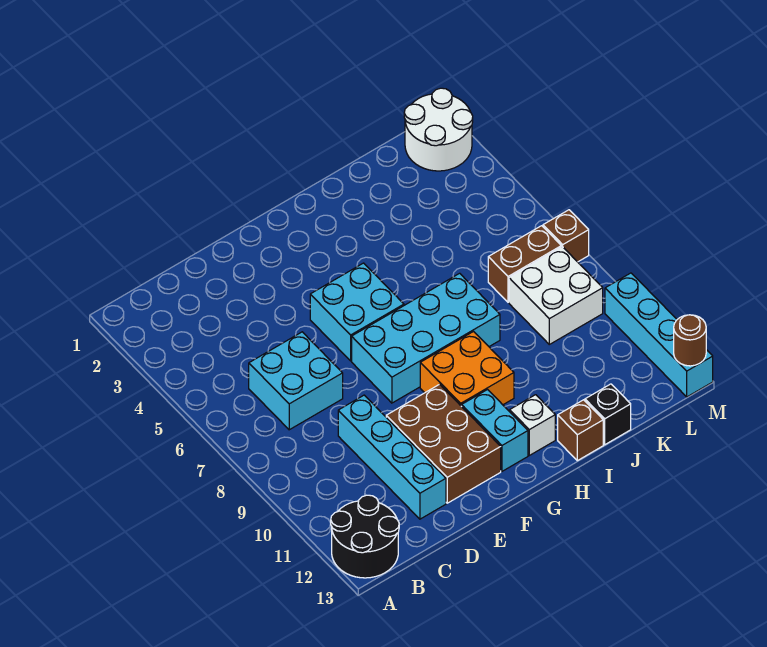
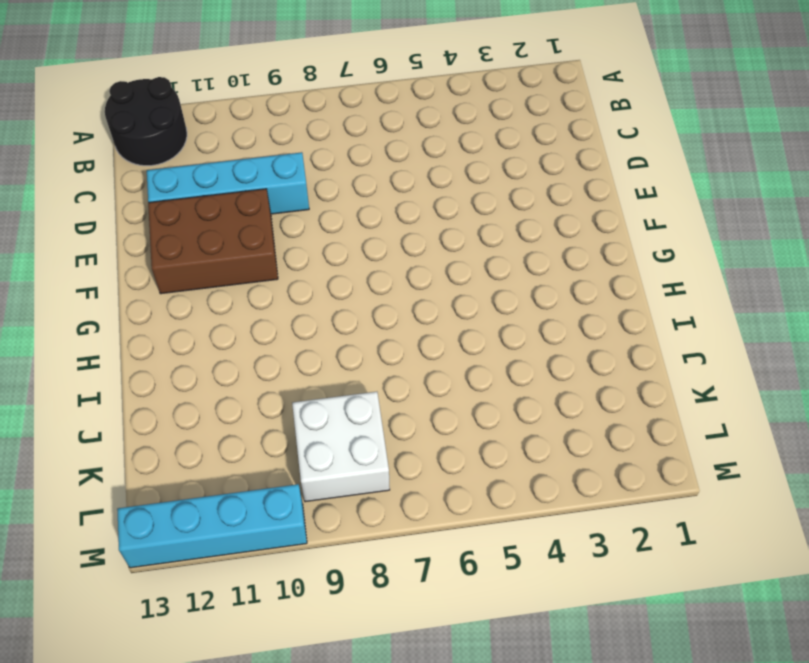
none -> cyan 2x2 brick [249,332,343,430]
none -> cyan 2x2 brick [310,263,404,361]
none -> cyan 2x4 brick [352,273,500,403]

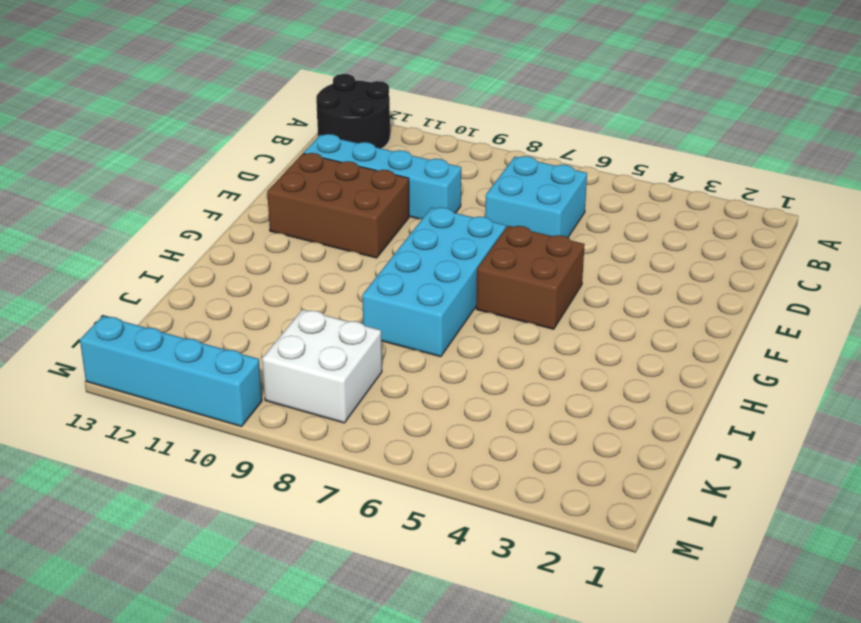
brown 2x2 brick [476,226,585,329] -> cyan 2x2 brick [310,263,404,361]
none -> orange 2x2 brick [420,331,514,407]
none -> cyan 1x2 brick [462,390,528,471]
none -> white 1x1 brick [510,395,555,455]

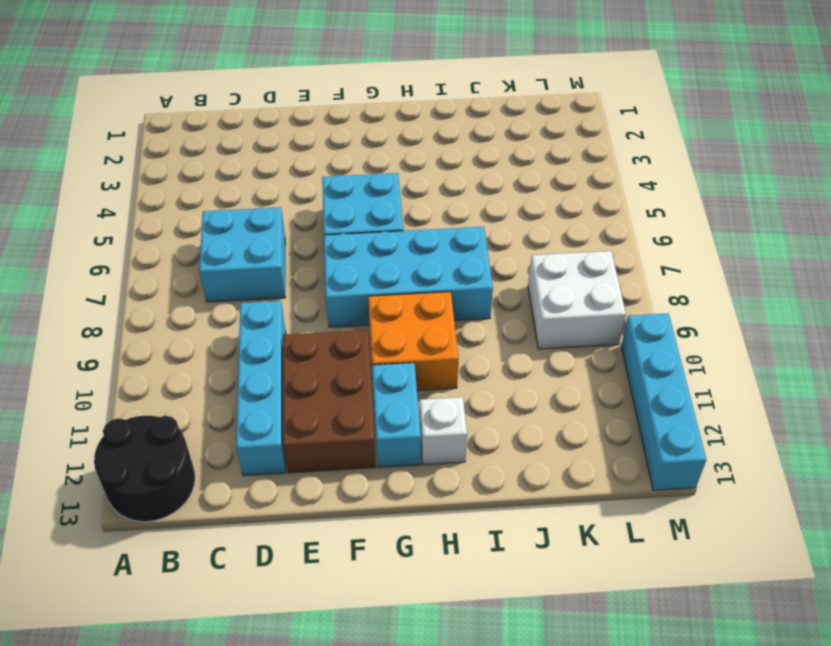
none -> brown 1x1 brick [558,400,603,461]
none -> black 1x1 brick [585,384,631,445]
none -> brown 1x2 brick [488,226,561,302]

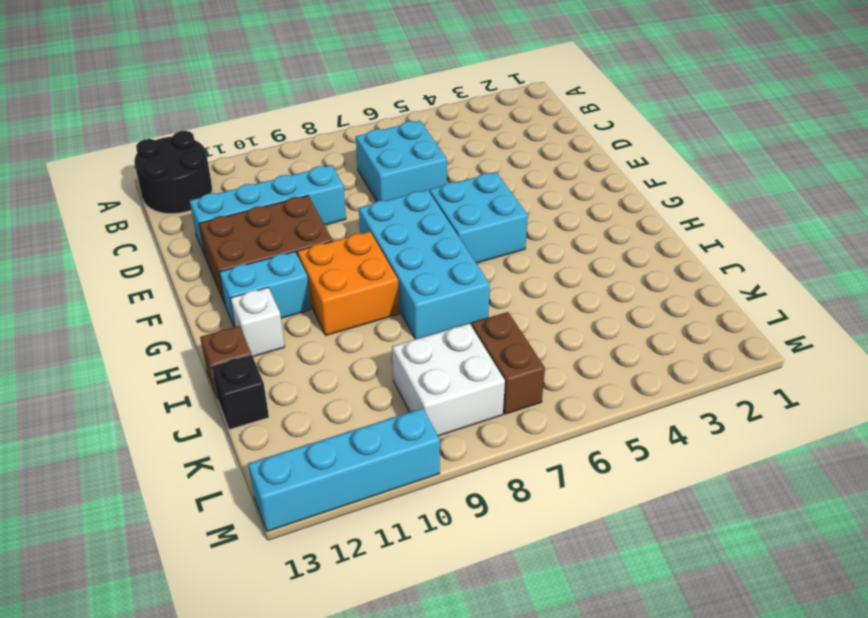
none -> white 2x2 round brick [404,88,473,171]
none -> brown 1x1 brick [543,210,589,262]
none -> brown 1x1 round brick [674,315,706,366]

